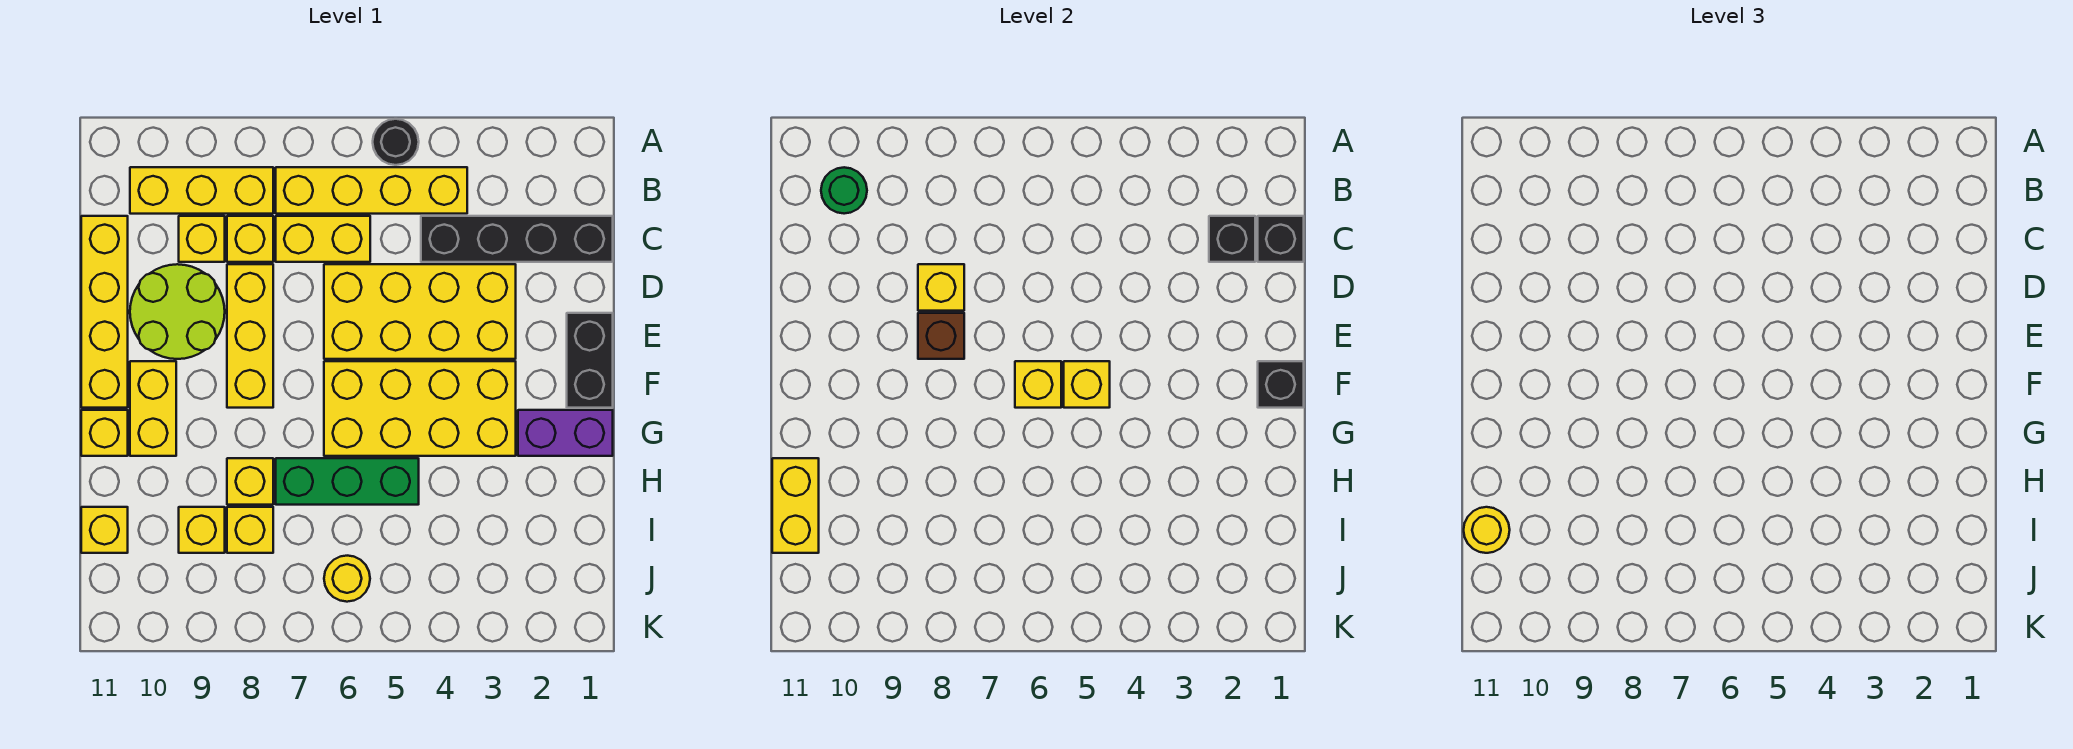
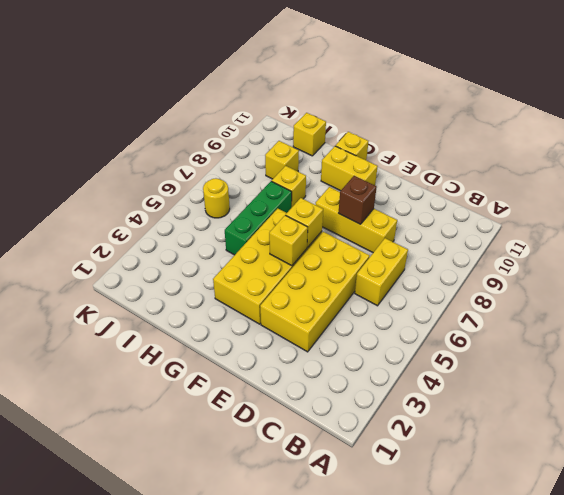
none -> black 1x1 round brick [373,119,419,165]
none -> yellow 1x4 brick [276,167,467,214]
none -> yellow 1x3 brick [130,167,273,214]
none -> black 1x4 brick [421,216,613,262]

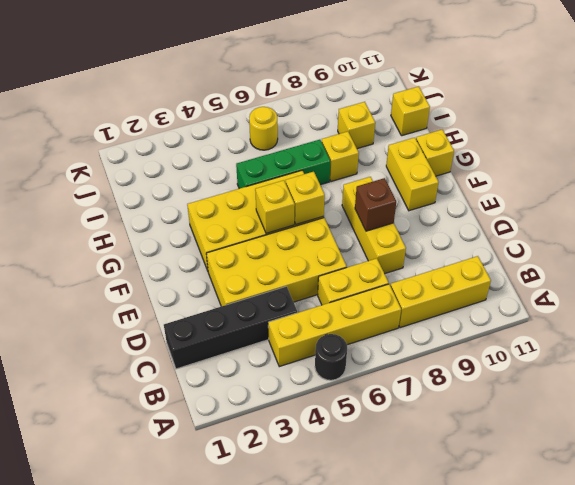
none -> yellow 1x1 brick [227,216,273,262]
none -> yellow 1x1 brick [179,216,225,262]
none -> yellow 1x4 brick [81,216,128,408]
none -> lime 2x2 round brick [130,264,225,359]

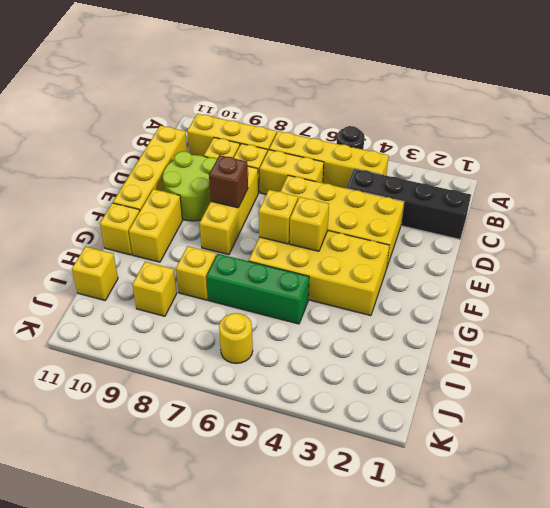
none -> black 1x2 brick [567,313,613,408]
none -> purple 1x2 brick [518,410,613,456]
none -> yellow 1x1 brick [227,507,273,553]
none -> green 1x1 round brick [821,167,867,214]

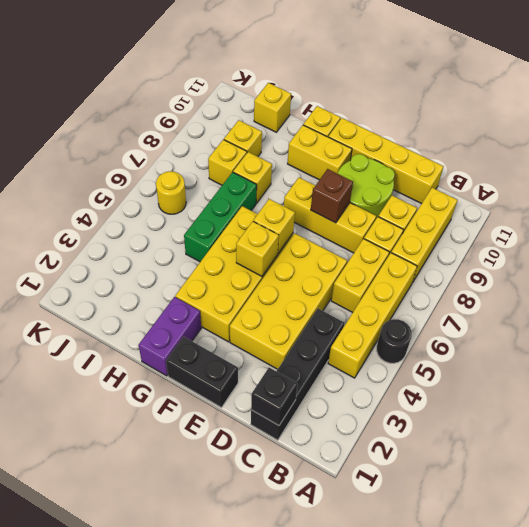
none -> green 1x1 round brick [821,167,867,214]
none -> black 1x1 brick [1209,216,1255,262]
none -> yellow 1x1 brick [918,264,964,311]
none -> black 1x1 brick [1258,361,1304,408]

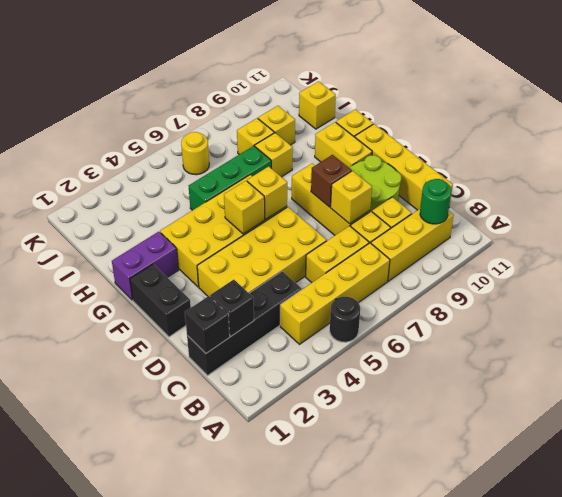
none -> black 1x1 brick [1258,361,1304,408]
none -> yellow 1x2 brick [772,458,819,553]
none -> yellow 1x1 round brick [1464,507,1510,553]

